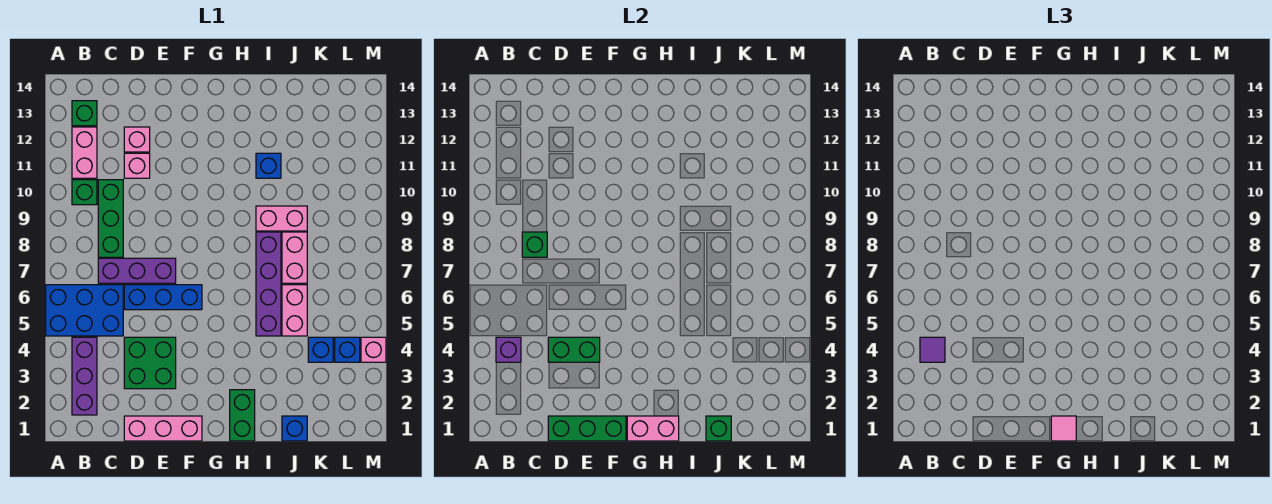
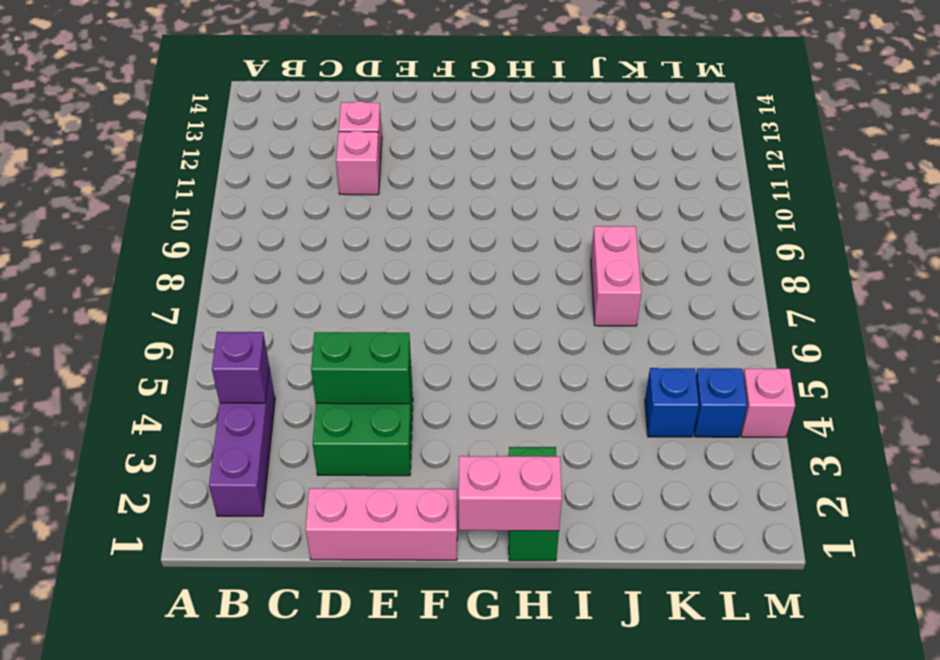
none -> blue 2x3 brick [46,285,123,336]
none -> green 1x1 brick [72,180,97,205]
none -> pink 1x2 brick [72,127,97,178]
none -> green 1x1 brick [72,101,97,126]

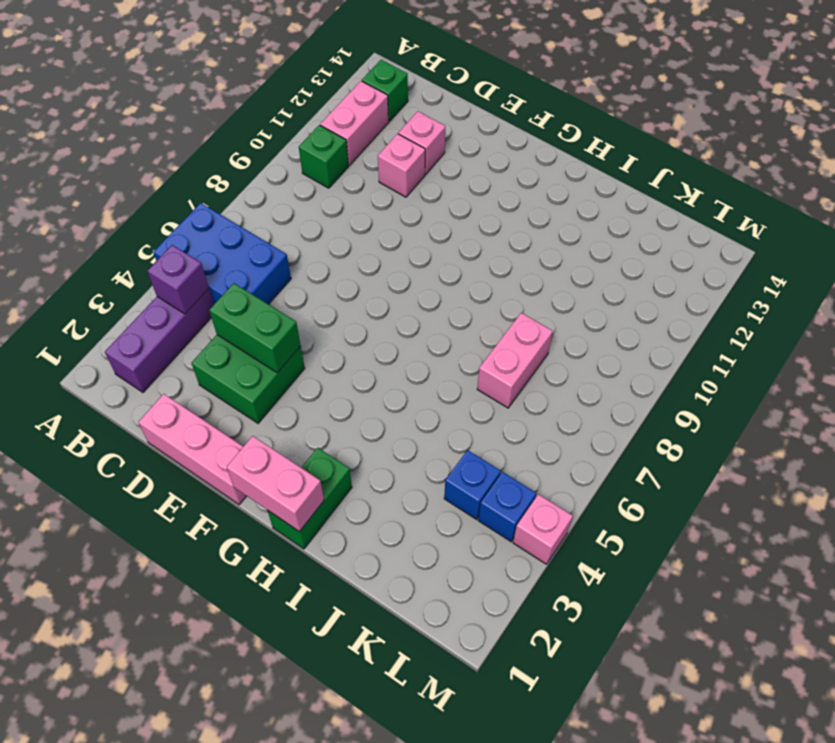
none -> purple 1x3 brick [98,258,176,283]
none -> green 1x3 brick [98,180,123,257]
none -> blue 1x3 brick [124,285,202,310]
none -> purple 1x4 brick [256,232,281,336]

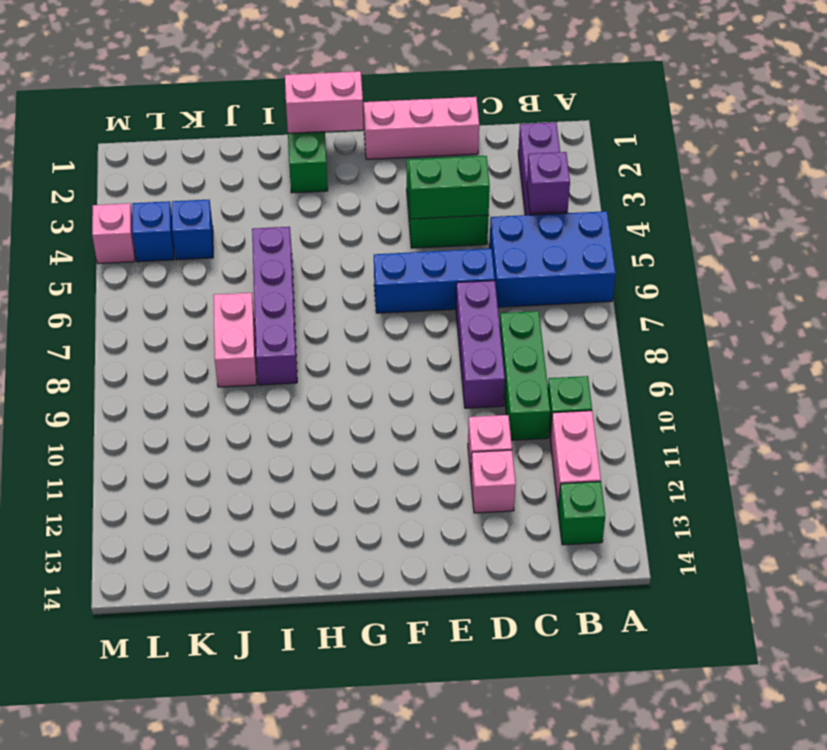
purple 1x3 brick [456,281,505,408] -> purple 1x3 brick turned to [98,258,176,283]
none -> pink 1x2 brick [256,206,307,231]
none -> blue 1x1 brick [256,153,281,178]
none -> blue 1x1 brick [282,416,307,441]
none -> pink 1x2 brick [282,285,307,336]

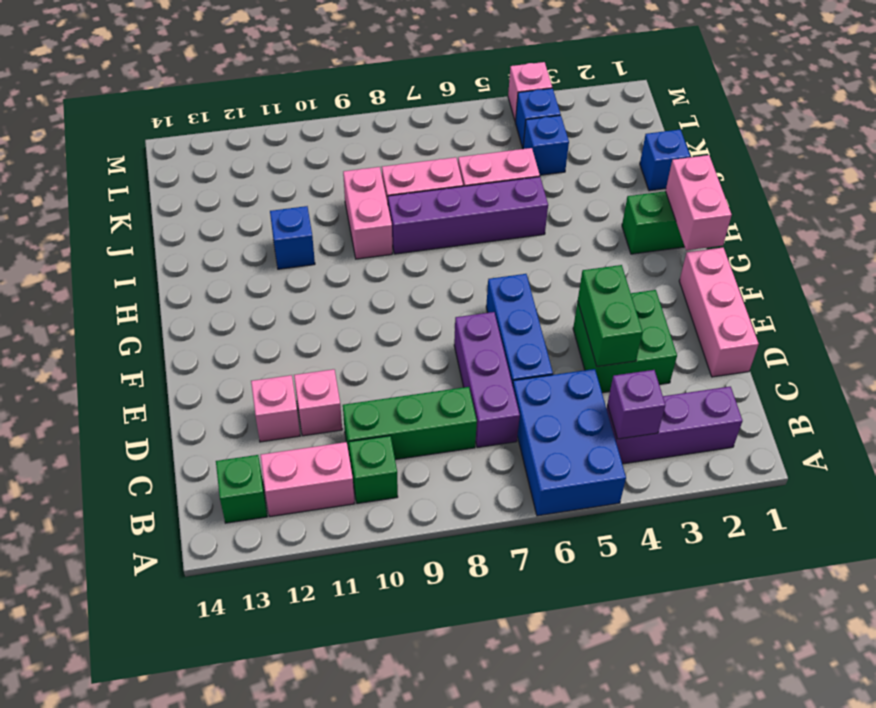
none -> green 1x1 brick [522,232,547,257]
none -> green 1x3 brick [548,416,626,441]
none -> green 1x1 brick [706,416,731,441]
none -> purple 1x1 tile [920,337,945,362]

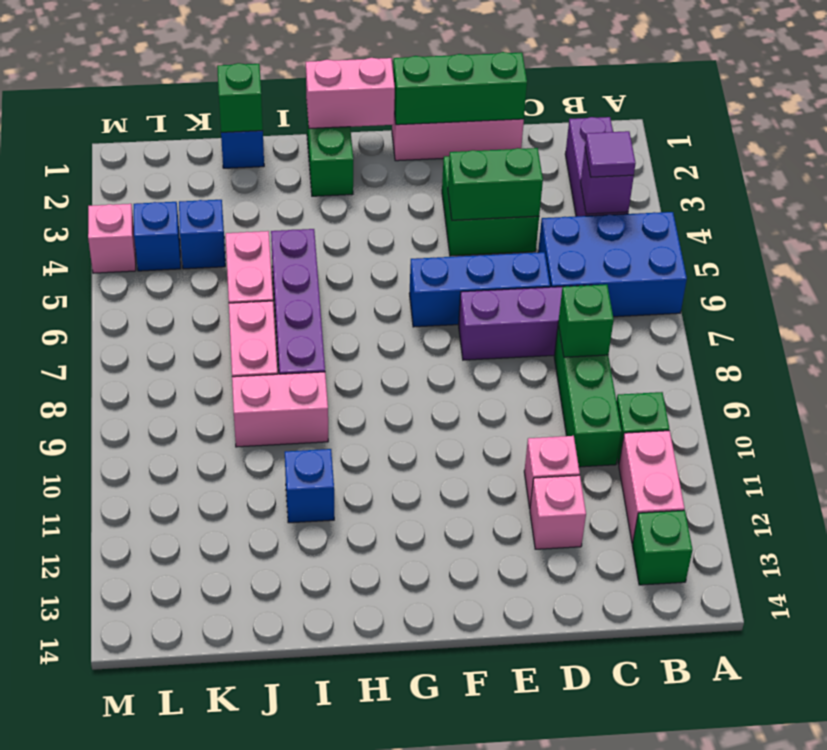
none -> pink 1x1 tile [1051,416,1076,441]

